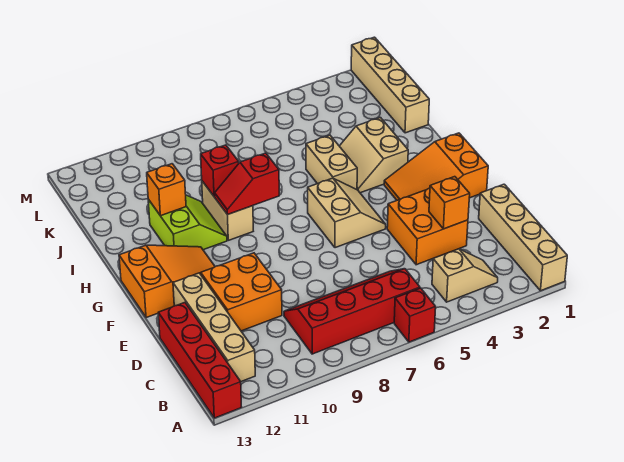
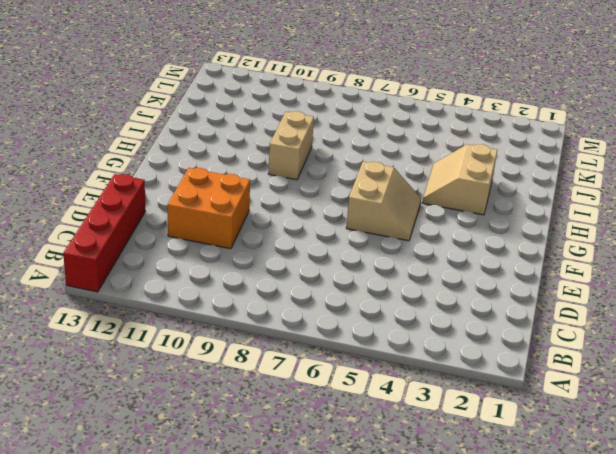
none -> tan 1x4 brick [479,184,567,291]
none -> red 1x1 brick [394,288,436,342]
none -> tan 1x2 slope [432,249,498,302]

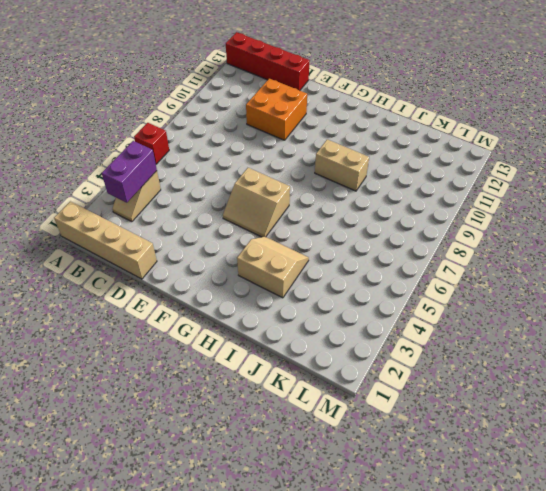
purple 1x2 brick [102,141,157,203] -> none
none -> red 2x4 slope [284,269,420,354]
none -> tan 1x4 brick [173,273,255,382]
none -> orange 2x2 brick [387,188,468,265]

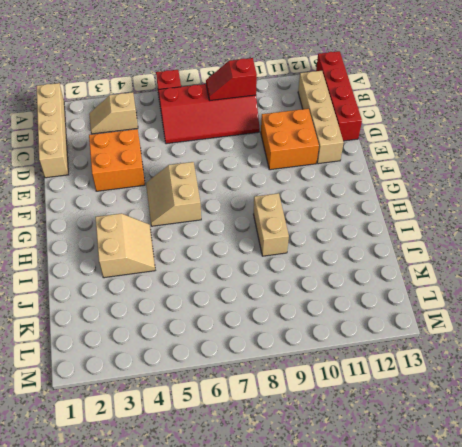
red 1x2 slope [206,58,257,100] -> red 1x2 slope turned to [215,153,279,215]
none -> orange 2x3 slope [384,133,488,200]
none -> orange 2x3 slope [119,245,215,318]
none -> tan 1x2 brick [306,135,357,190]

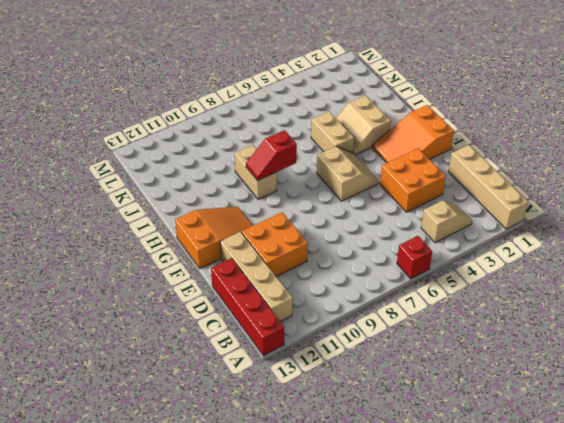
none -> red 2x4 slope [284,269,420,354]
none -> lime 2x2 slope [148,195,227,250]
none -> tan 1x4 brick [351,37,429,133]

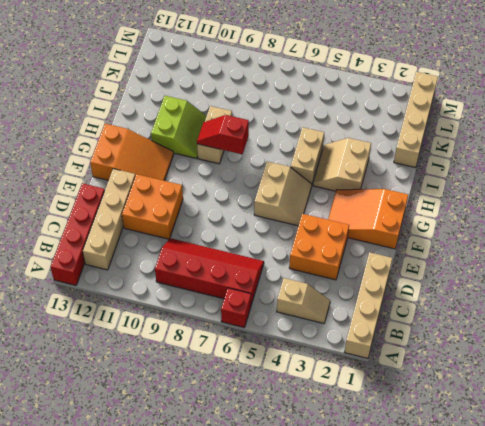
none -> orange 1x1 brick [429,177,470,229]
none -> red 1x1 brick [201,145,239,197]
none -> orange 1x1 brick [147,164,186,216]

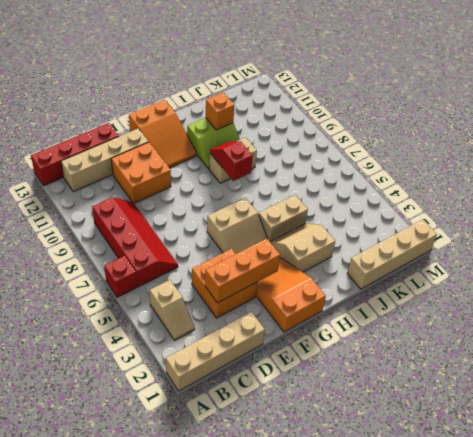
orange 1x3 brick [205,239,280,303] -> orange 1x1 brick [429,177,470,229]
none -> red 1x1 brick [201,145,239,197]

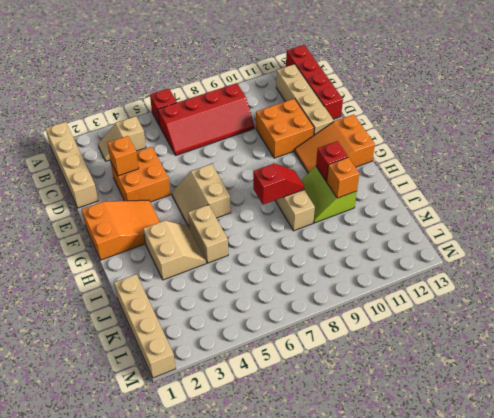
red 1x1 brick [316,141,348,181] -> red 1x1 brick moved to [201,145,239,197]

